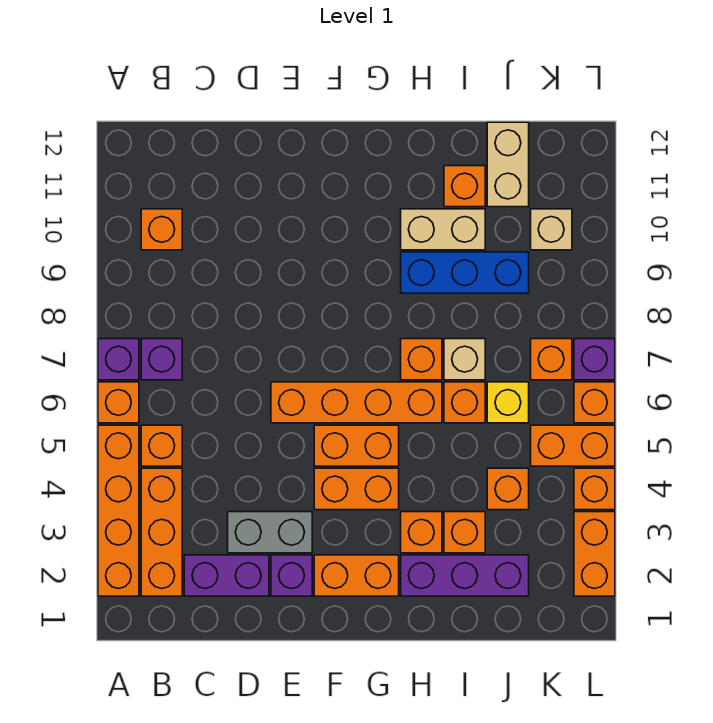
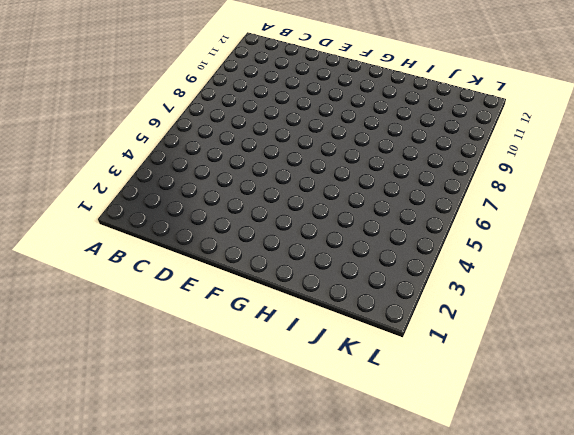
none -> orange 1x4 brick [98,425,139,596]
none -> orange 1x1 brick [98,382,139,423]
none -> purple 1x1 brick [98,339,139,380]
none -> orange 1x3 brick [141,468,182,596]

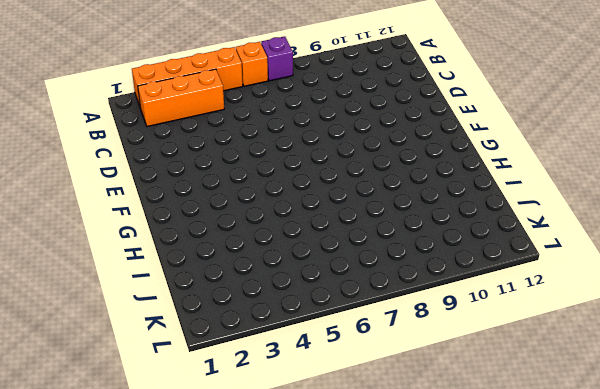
none -> orange 1x1 brick [141,425,182,466]
none -> purple 1x1 brick [141,339,182,380]
none -> orange 1x1 brick [141,209,182,250]
none -> purple 1x2 brick [184,555,269,596]

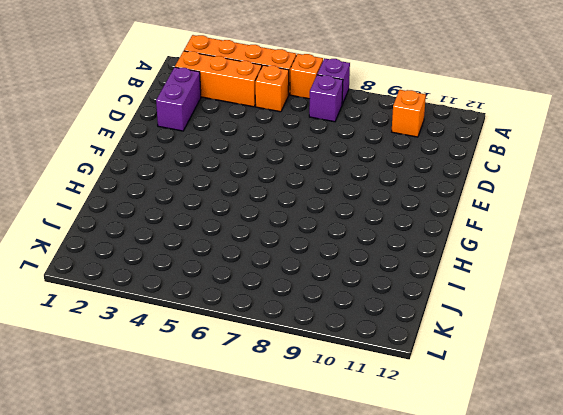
none -> grey 1x2 brick [228,512,312,553]
none -> purple 1x1 brick [271,555,312,596]
none -> orange 1x4 brick [271,382,442,423]
none -> orange 1x2 brick [314,555,399,596]

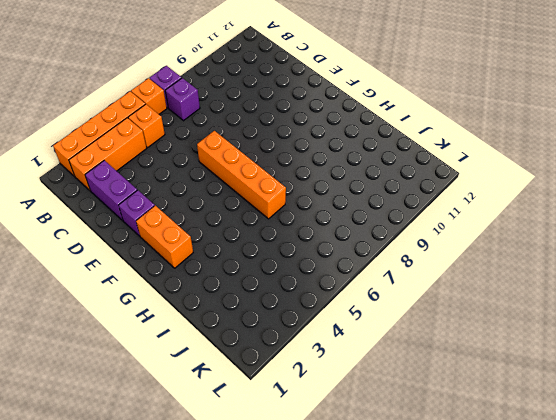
none -> orange 1x1 brick [141,209,182,250]
none -> grey 1x2 brick [228,512,312,553]
none -> orange 1x2 brick [314,468,399,510]
none -> orange 1x2 brick [314,425,399,466]

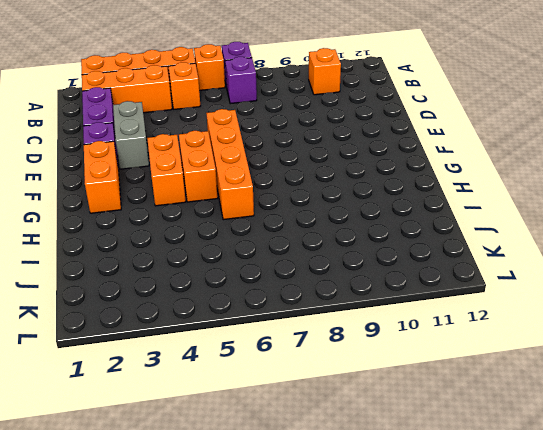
none -> purple 1x3 brick [401,555,529,596]
none -> orange 1x1 brick [401,512,442,553]
none -> orange 1x1 brick [401,339,442,380]
none -> blue 1x3 brick [401,252,529,293]

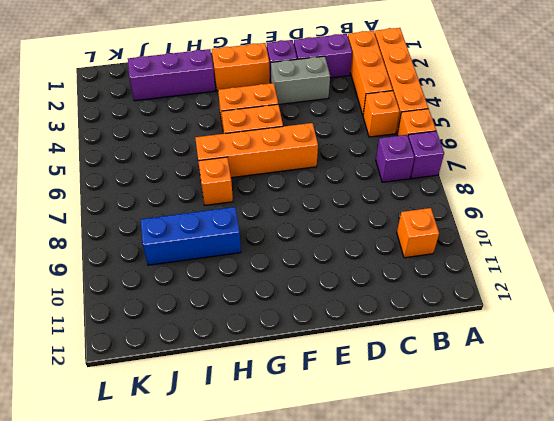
none -> orange 1x1 brick [401,512,442,553]
none -> tan 1x2 brick [401,209,485,250]
none -> orange 1x1 brick [444,512,485,553]
none -> orange 1x1 brick [444,382,485,423]

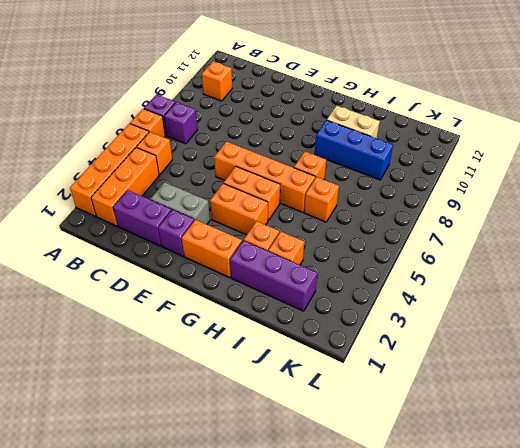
none -> tan 1x1 brick [444,339,485,380]
none -> orange 1x1 brick [444,166,485,207]
none -> orange 1x1 brick [487,468,529,510]
none -> yellow 1x1 brick [487,382,529,423]

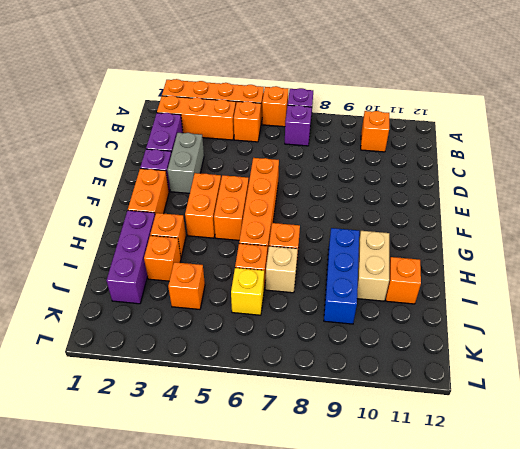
none -> tan 1x2 brick [487,122,529,207]
none -> orange 1x2 brick [531,425,615,466]
none -> orange 1x1 brick [531,339,572,380]
none -> tan 1x1 brick [531,209,572,250]

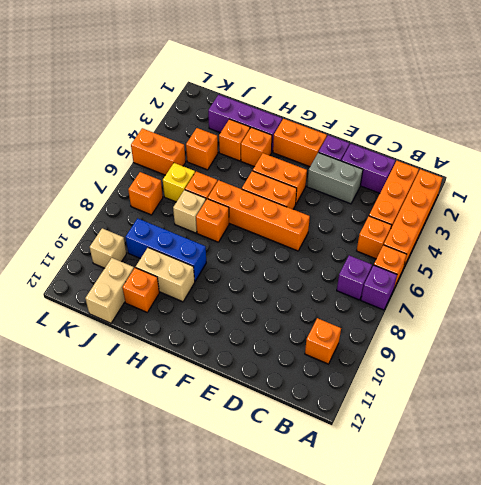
none -> orange 1x2 brick [574,512,615,596]
none -> orange 1x1 brick [574,468,615,510]
none -> orange 1x1 brick [574,382,615,423]
none -> purple 1x1 brick [574,339,615,380]

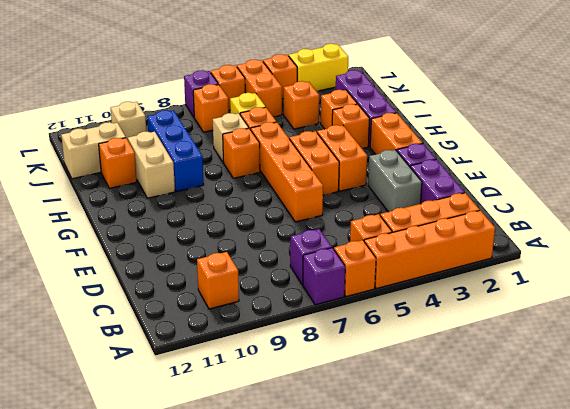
yellow 1x2 brick [289,44,348,91] -> orange 1x2 brick [574,512,615,596]

